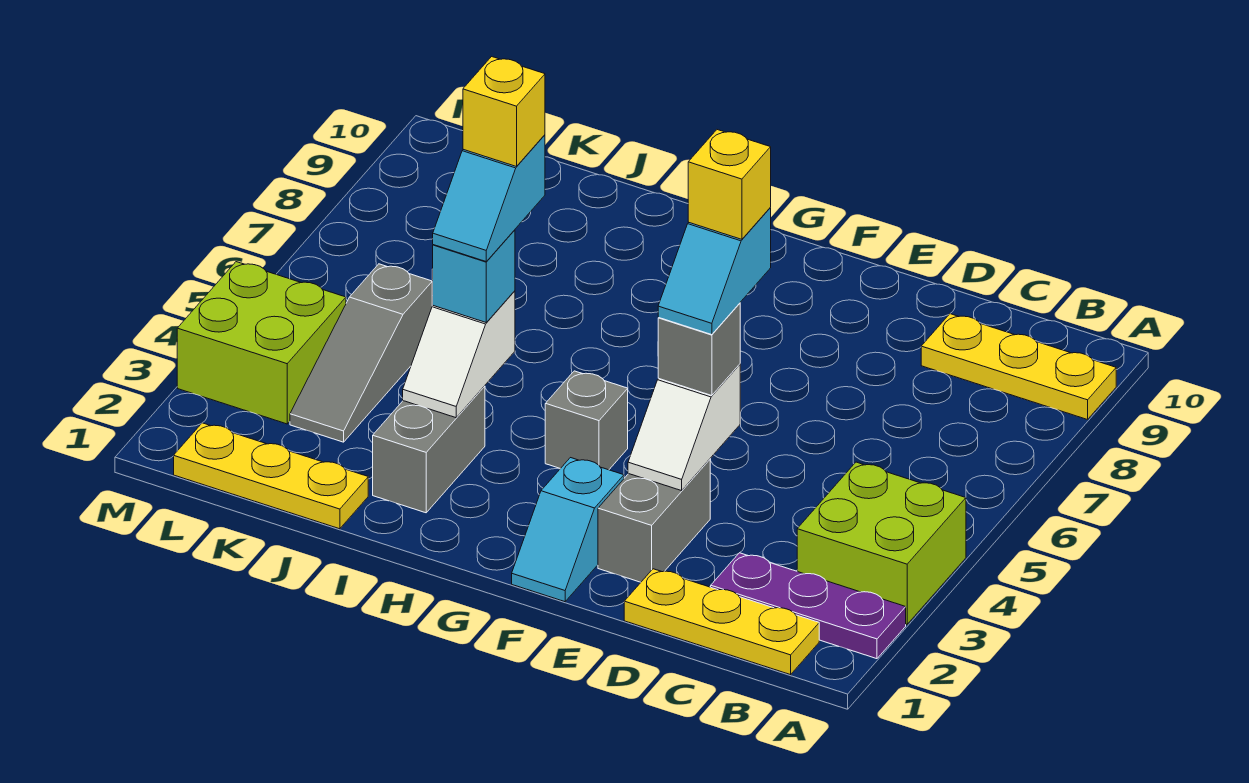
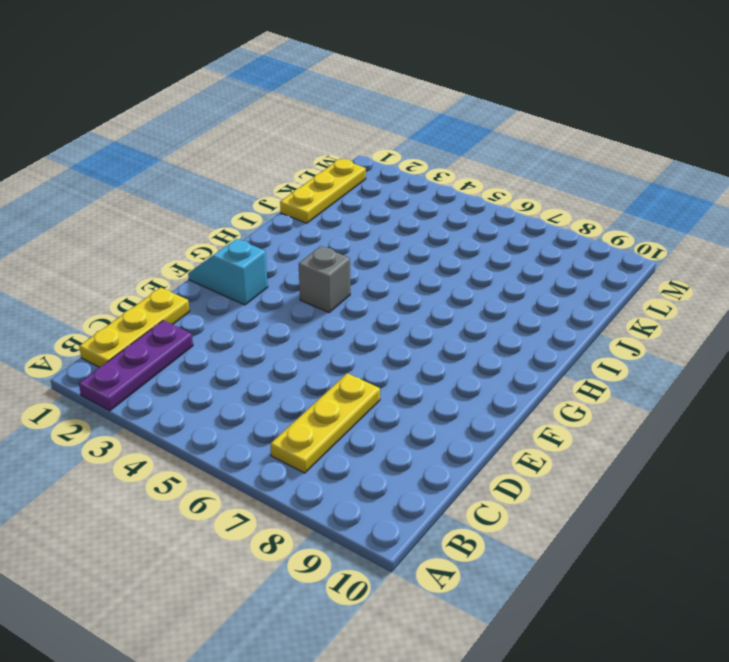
yellow 1x3 plate [270,373,380,473] -> yellow 1x3 plate moved to [921,314,1116,420]
none -> lime 2x2 brick [797,462,966,624]
none -> grey 1x2 brick [598,459,710,582]
none -> grey 1x2 brick [373,386,485,513]

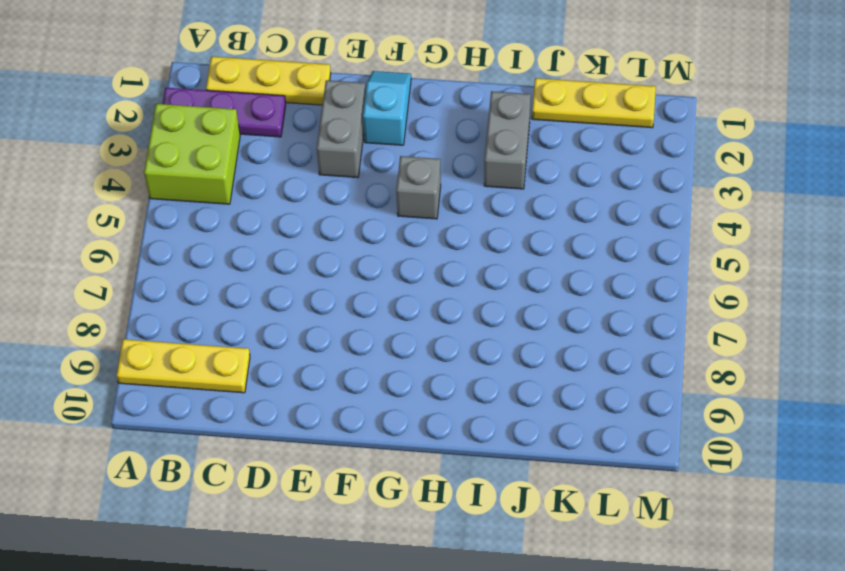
none -> grey 1x3 slope [290,264,432,442]
none -> lime 2x2 brick [177,262,346,424]
none -> white 1x2 slope [628,364,740,491]

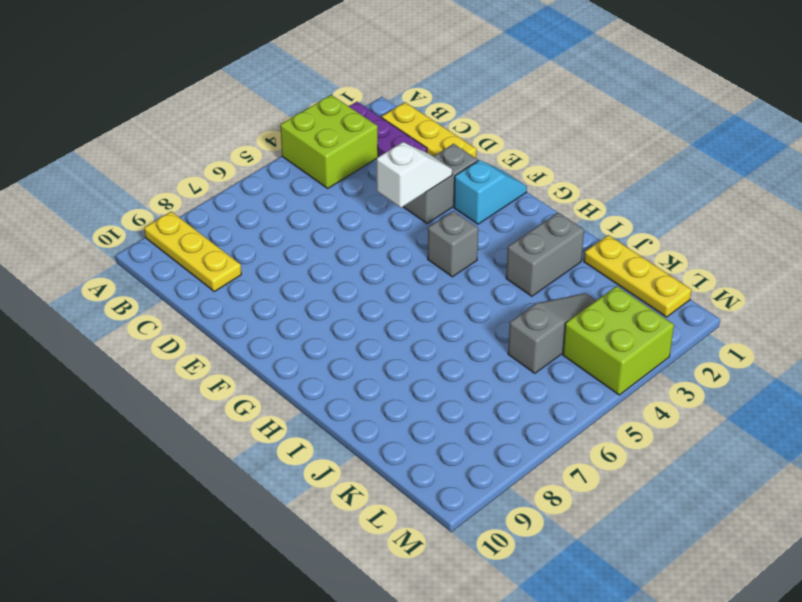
none -> white 1x2 slope [403,291,515,418]
none -> grey 1x1 brick [658,303,740,396]
none -> cyan 1x1 brick [432,230,515,322]

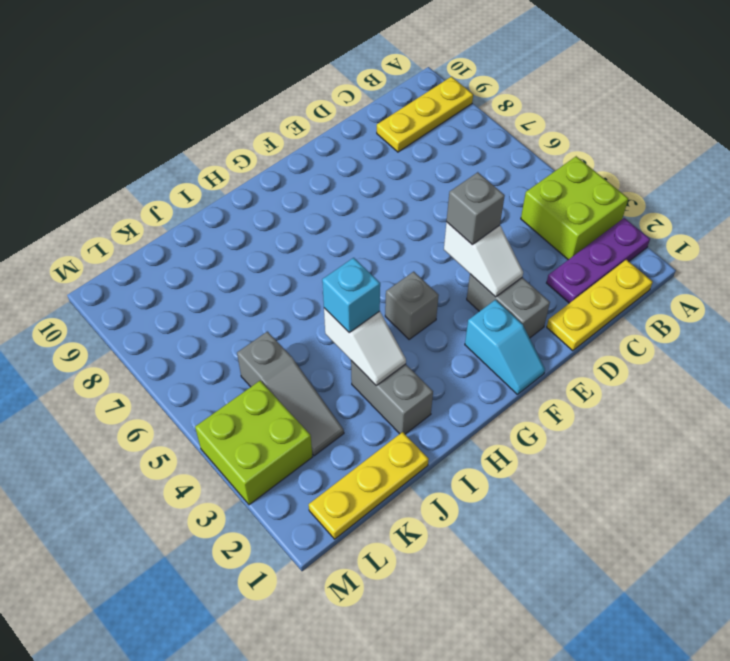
none -> cyan 1x2 slope [658,208,771,335]
none -> cyan 1x2 slope [433,135,545,261]
none -> yellow 1x1 brick [688,130,771,239]

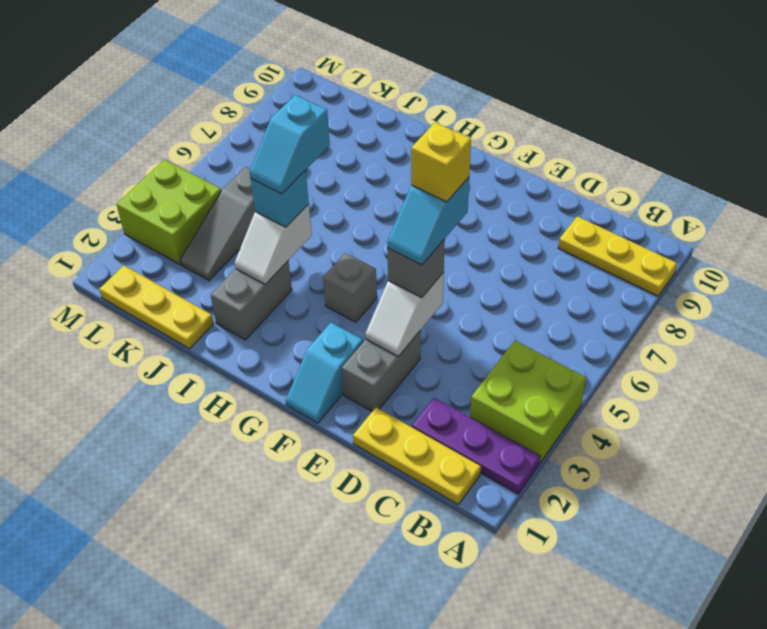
none -> yellow 1x1 brick [463,57,545,167]

